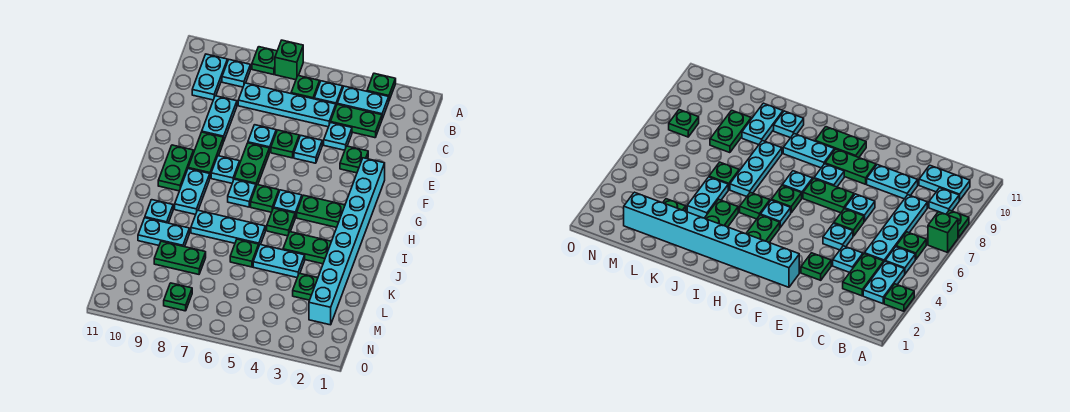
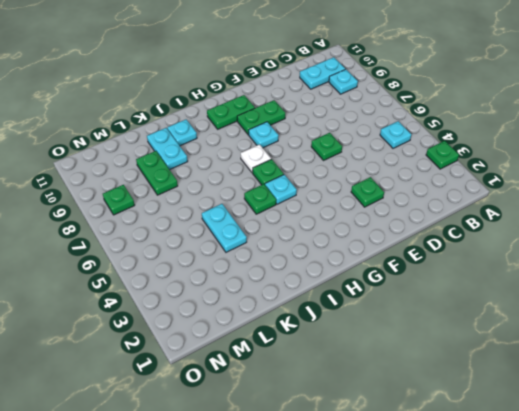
white 1x1 plate [241,145,271,173] -> cyan 1x1 plate [228,179,256,207]
none -> green 1x1 brick [275,40,303,80]
none -> green 1x1 plate [252,47,277,75]
none -> cyan 1x2 plate [337,86,389,119]
none -> green 1x1 plate [291,76,320,99]

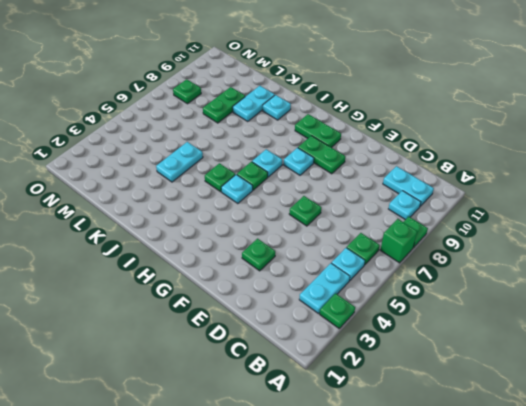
none -> green 1x2 plate [331,104,382,138]
none -> cyan 1x4 plate [238,83,336,127]
none -> cyan 1x1 plate [324,123,352,150]
none -> cyan 1x2 plate [202,96,237,142]

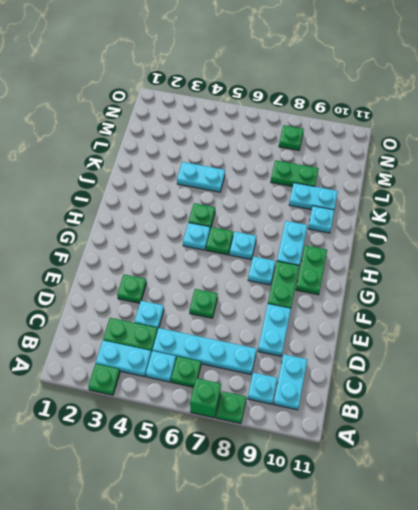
none -> cyan 1x1 plate [294,136,322,163]
none -> cyan 1x1 plate [248,125,276,152]
none -> cyan 1x8 brick [309,158,385,325]
none -> green 1x2 plate [234,143,270,186]

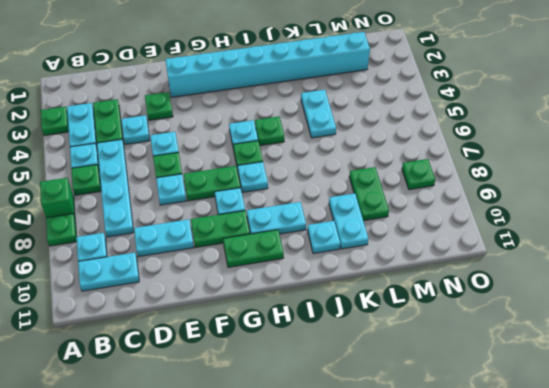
none -> green 1x2 plate [297,195,345,227]
none -> green 1x2 plate [283,232,331,264]
none -> cyan 1x3 plate [191,210,265,245]
none -> green 1x1 plate [230,239,259,267]

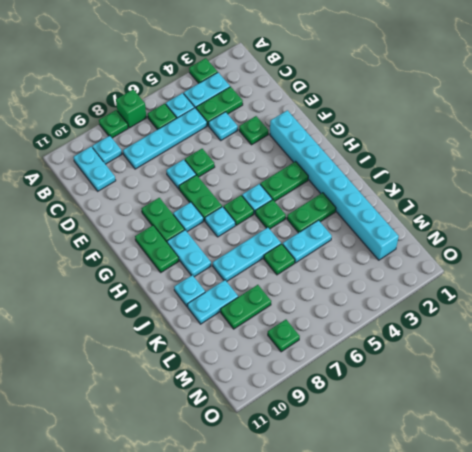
none -> cyan 1x2 plate [202,96,237,142]
none -> cyan 1x1 plate [294,136,322,163]
none -> green 1x1 plate [293,273,318,300]

